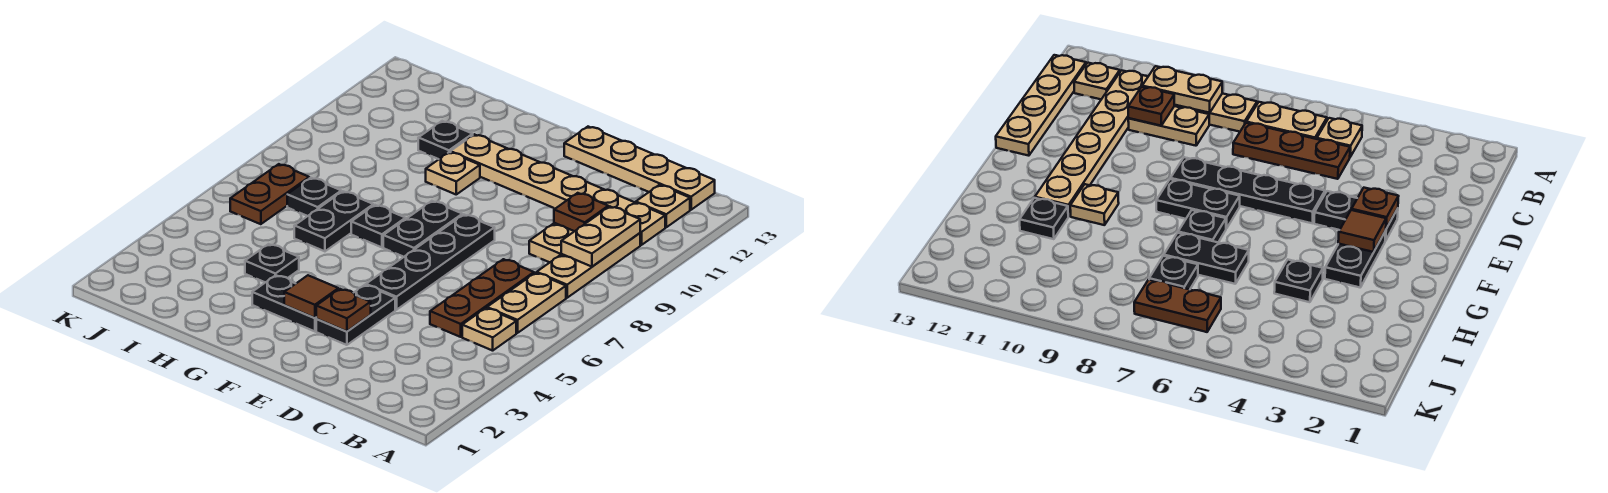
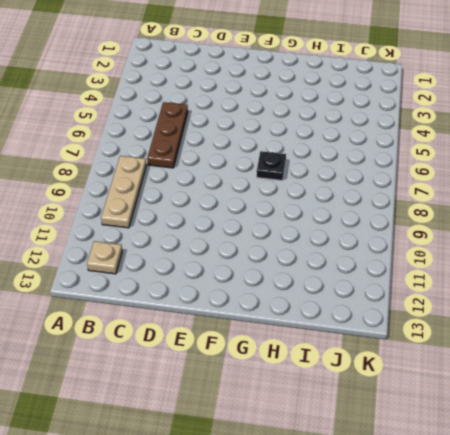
none -> tan 1x1 plate [462,308,516,351]
none -> tan 1x2 plate [487,273,566,333]
none -> tan 1x6 plate [451,134,665,245]

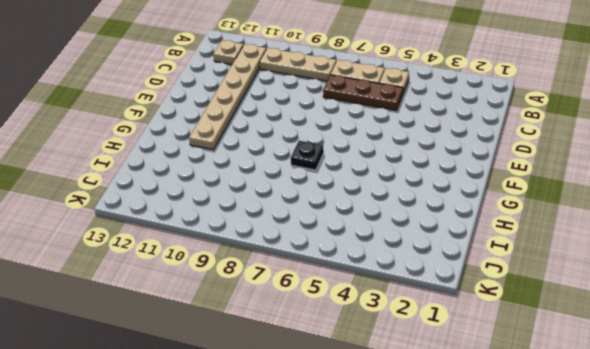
none -> tan 1x4 plate [564,127,715,210]
none -> tan 1x2 plate [529,223,574,263]
none -> black 1x2 plate [316,285,395,345]

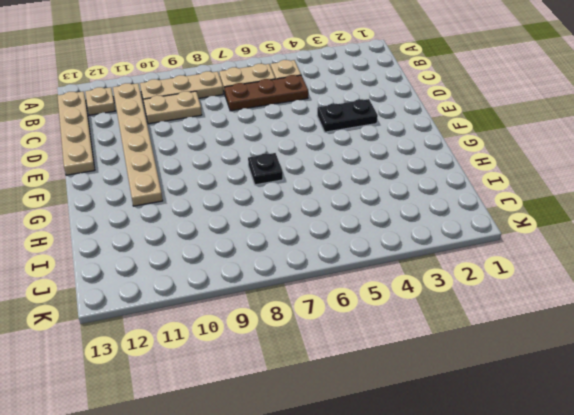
none -> black 1x4 plate [366,215,495,310]
none -> black 1x2 plate [252,275,316,331]
none -> black 1x2 plate [383,201,462,257]

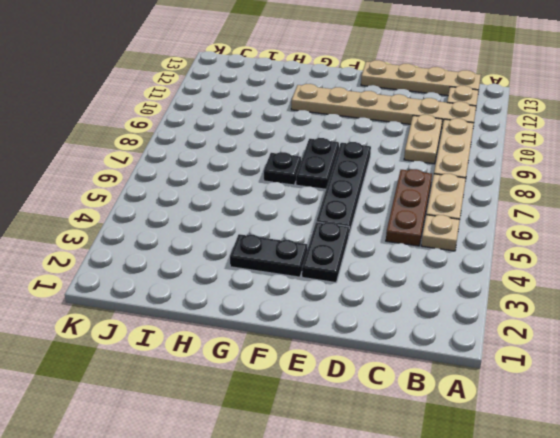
none -> tan 1x1 plate [426,152,480,194]
none -> black 1x1 plate [245,244,299,282]
none -> black 1x2 plate [294,191,373,251]

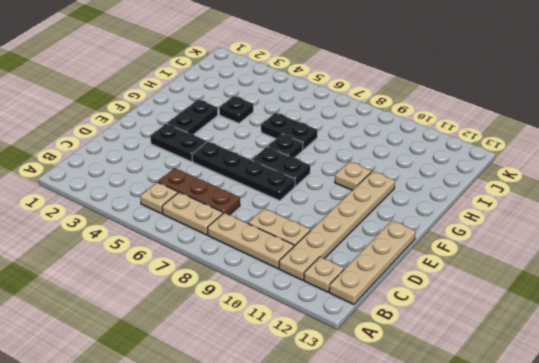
none -> black 1x1 plate [418,121,473,159]
none -> black 1x1 plate [287,178,341,216]
none -> brown 1x2 plate [230,164,309,224]

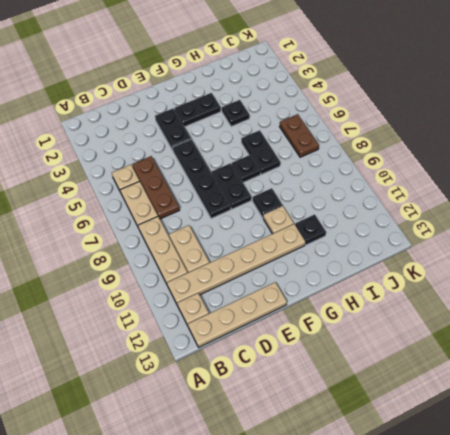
black 1x1 plate [252,188,282,218] -> black 1x1 plate moved to [287,178,341,216]
none -> tan 1x2 plate [561,207,640,267]
none -> brown 1x1 plate [554,193,608,231]
none -> brown 1x1 plate [316,289,371,331]

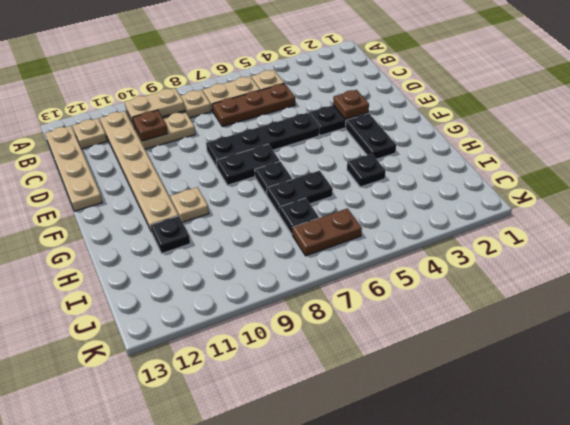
none -> brown 1x1 tile [284,275,338,318]

